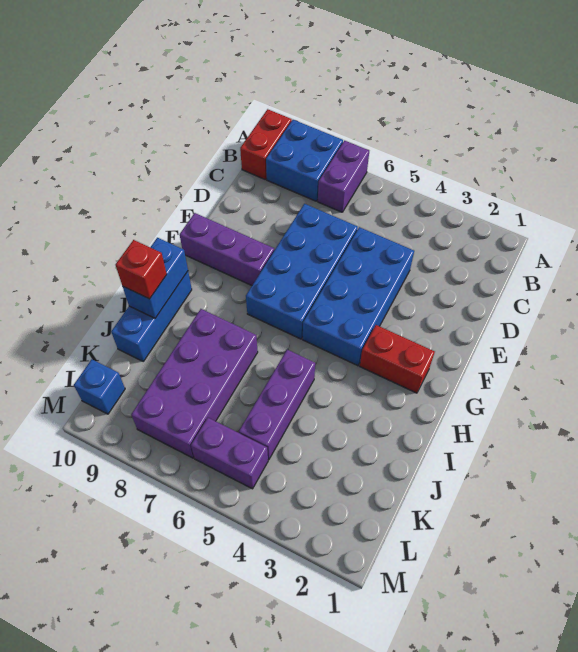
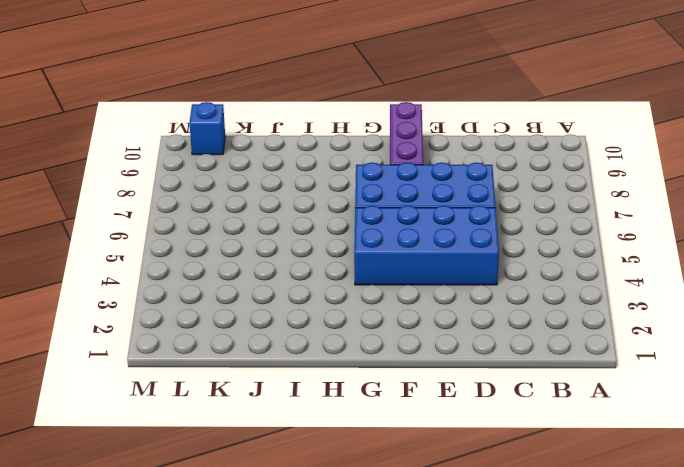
none -> purple 1x2 brick [318,141,369,212]
none -> blue 2x2 brick [266,120,343,201]
none -> red 1x2 brick [240,109,292,180]

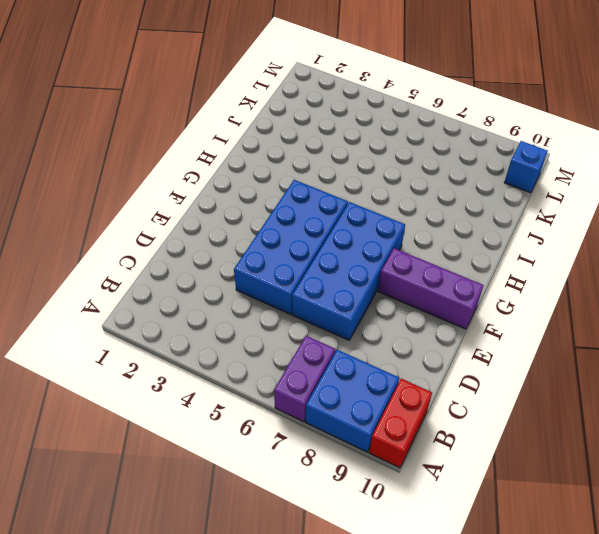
none -> red 1x2 brick [360,325,435,393]
none -> blue 1x3 brick [111,271,192,361]
none -> purple 1x3 brick [239,350,315,460]

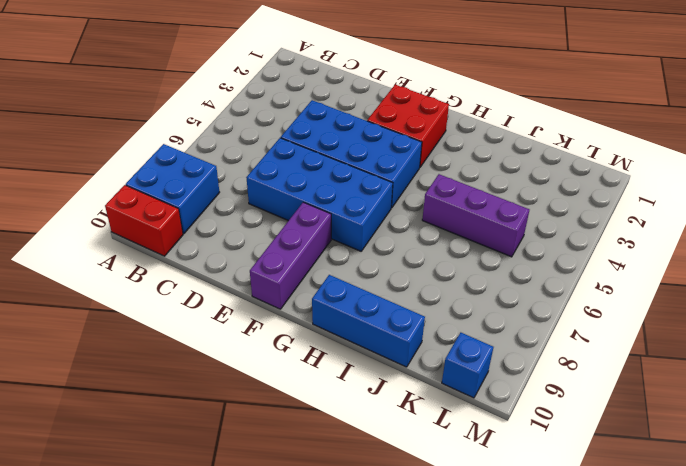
red 2x2 brick [367,85,449,167] -> red 1x2 brick [360,325,435,393]
none -> purple 1x2 brick [318,141,369,212]
none -> purple 2x4 brick [131,309,258,458]
none -> purple 1x2 brick [191,418,268,489]

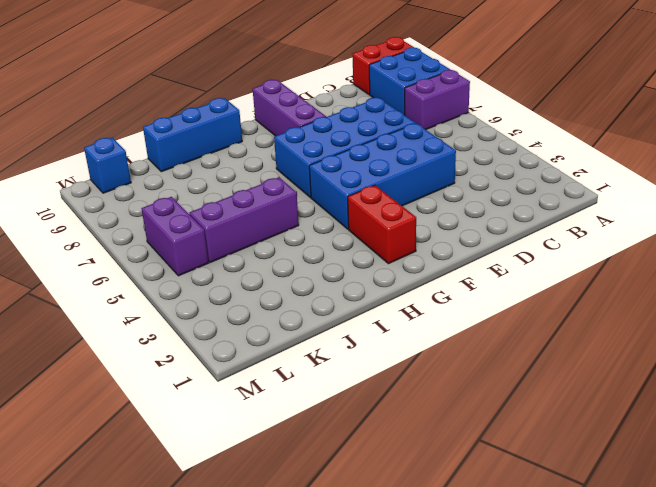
none -> purple 2x4 brick [131,309,258,458]
none -> blue 1x2 brick [123,238,188,318]
none -> red 1x1 brick [115,240,167,299]

